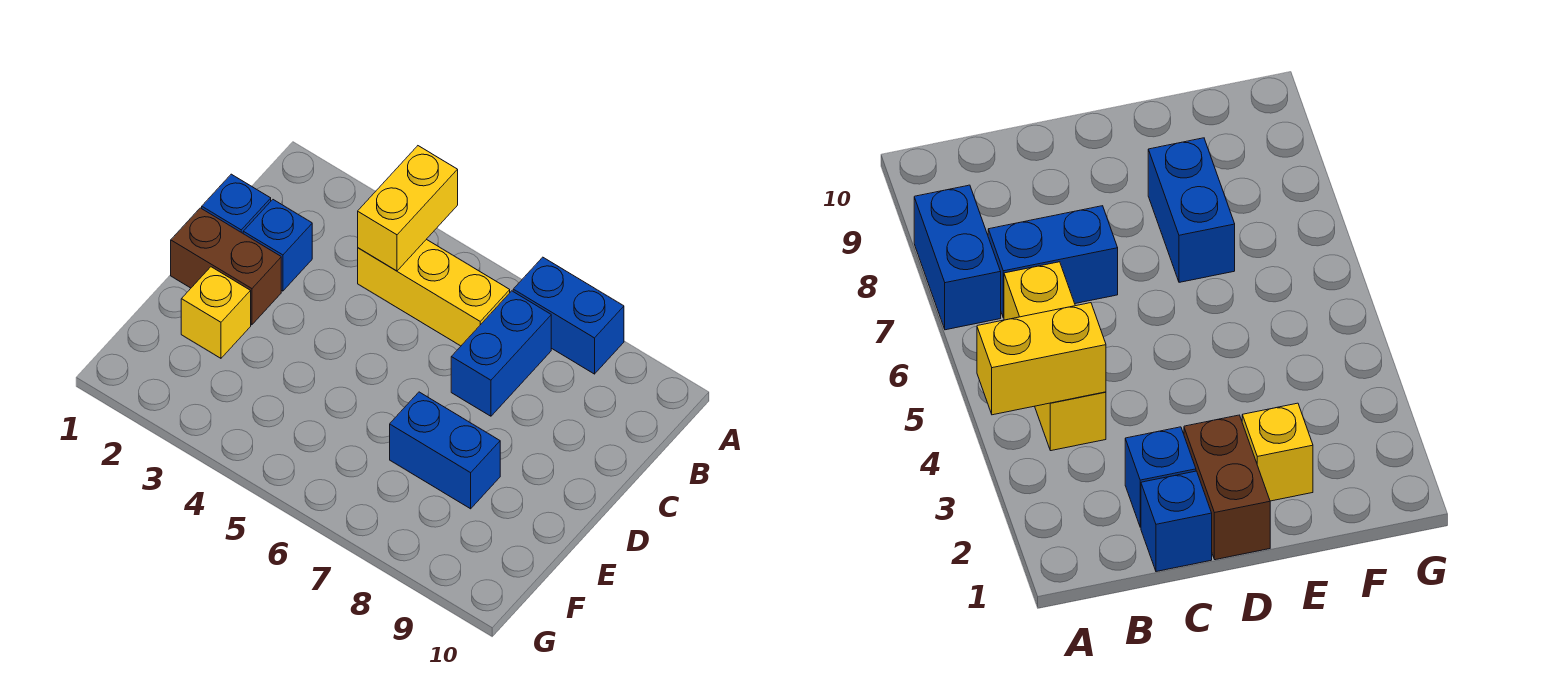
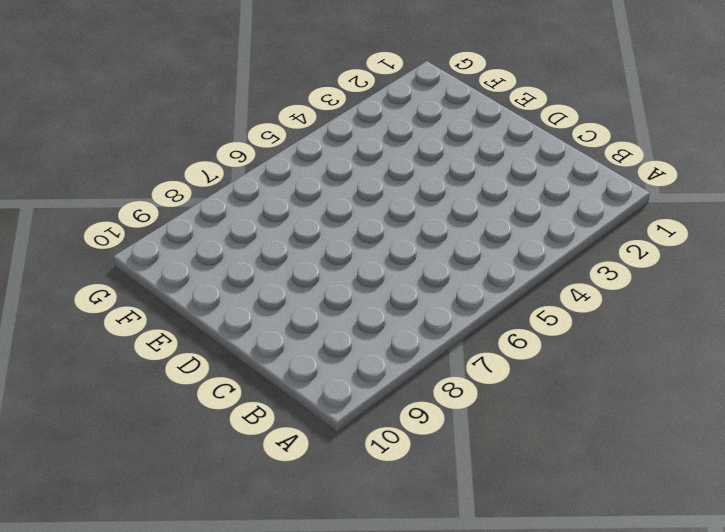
none -> blue 1x2 brick [513,257,624,374]
none -> yellow 1x3 brick [358,239,510,346]

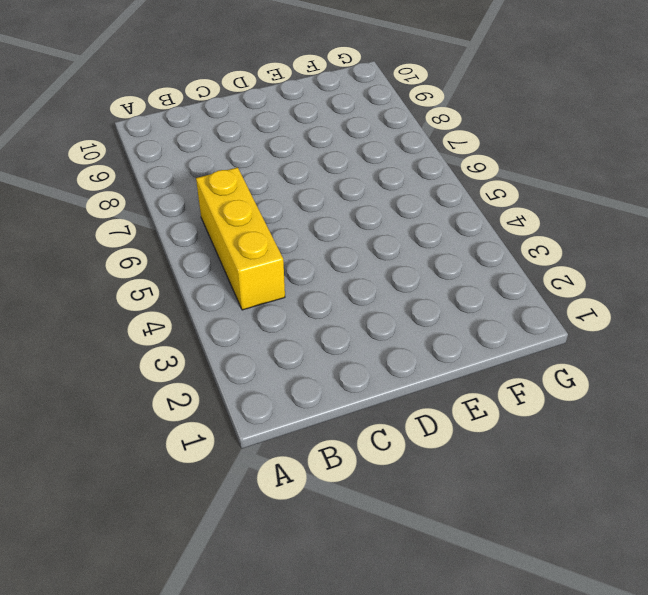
none -> blue 1x2 brick [513,257,624,374]
none -> blue 1x2 brick [451,291,551,416]

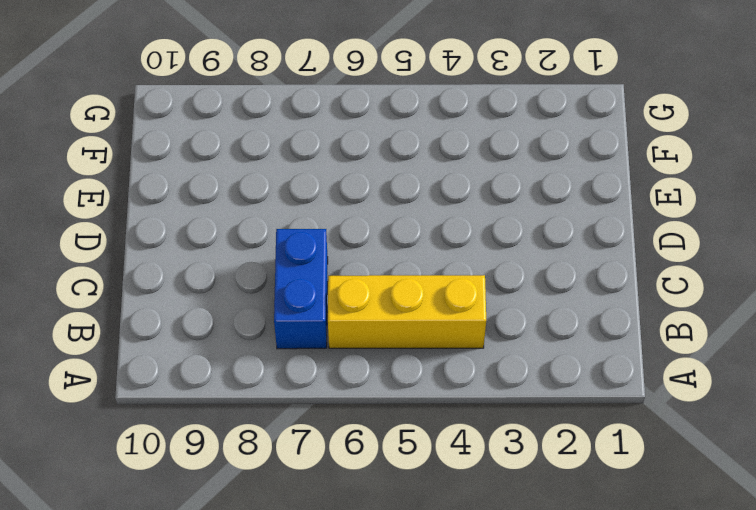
none -> blue 1x2 brick [513,257,624,374]
none -> blue 1x1 brick [202,174,271,233]

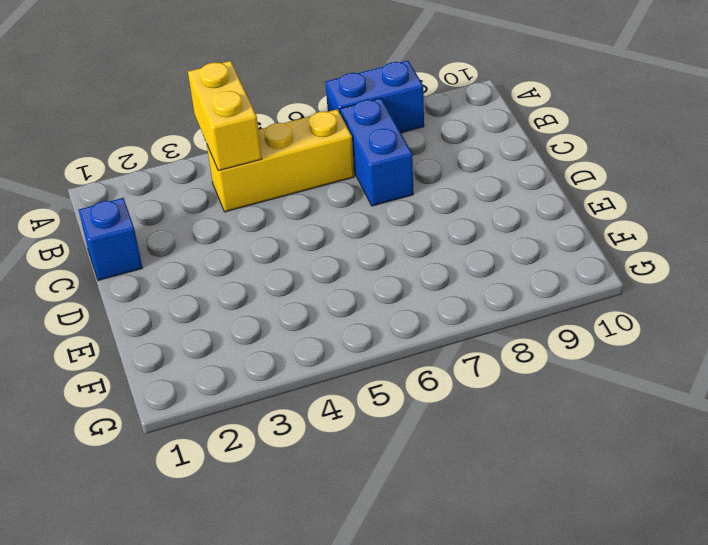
none -> blue 1x1 brick [243,200,312,291]
none -> brown 1x2 brick [171,208,281,325]

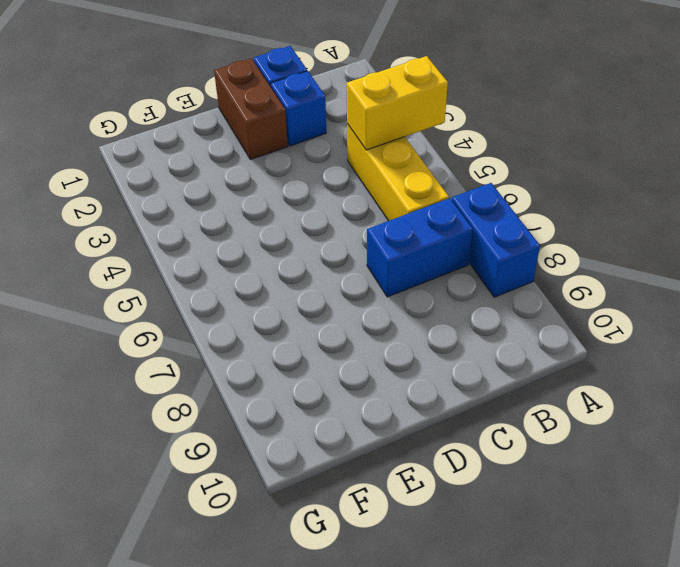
none -> yellow 1x1 brick [181,267,251,358]
none -> blue 1x2 brick [390,392,500,509]

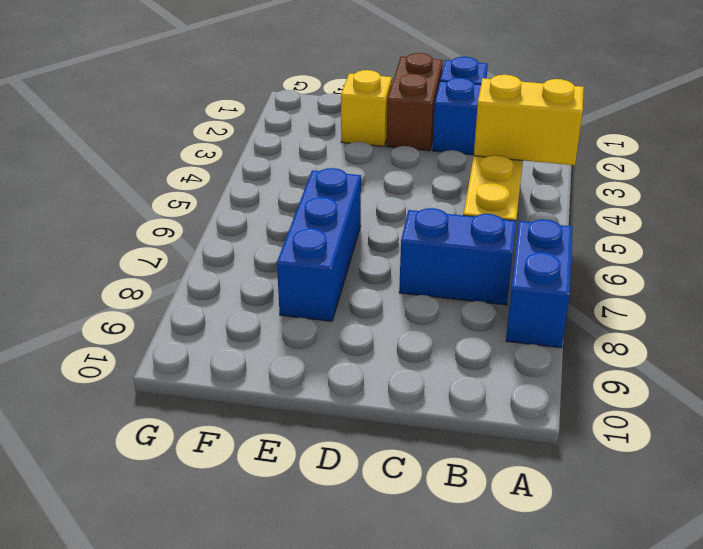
blue 1x3 brick [277,168,361,321] -> blue 1x2 brick [390,392,500,509]

